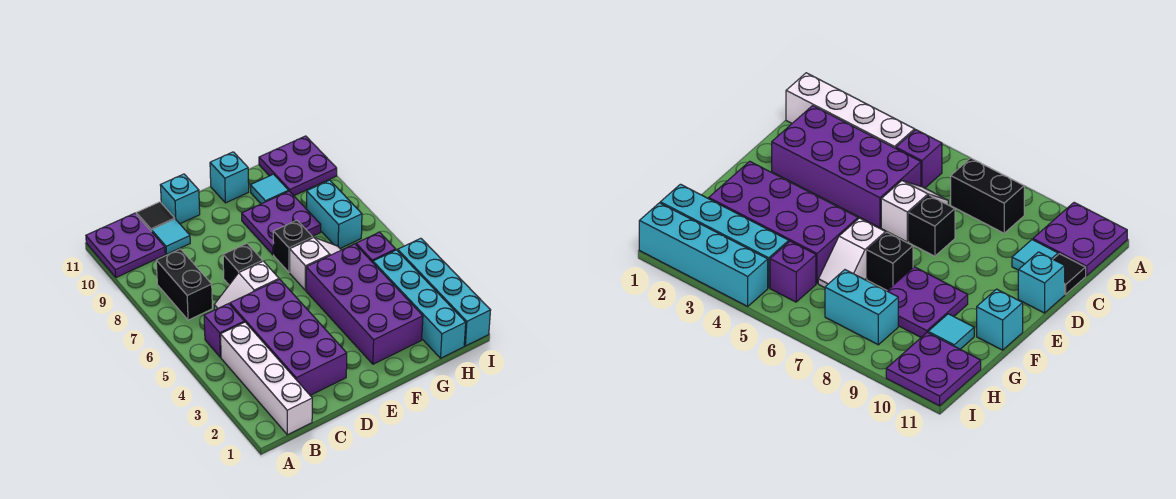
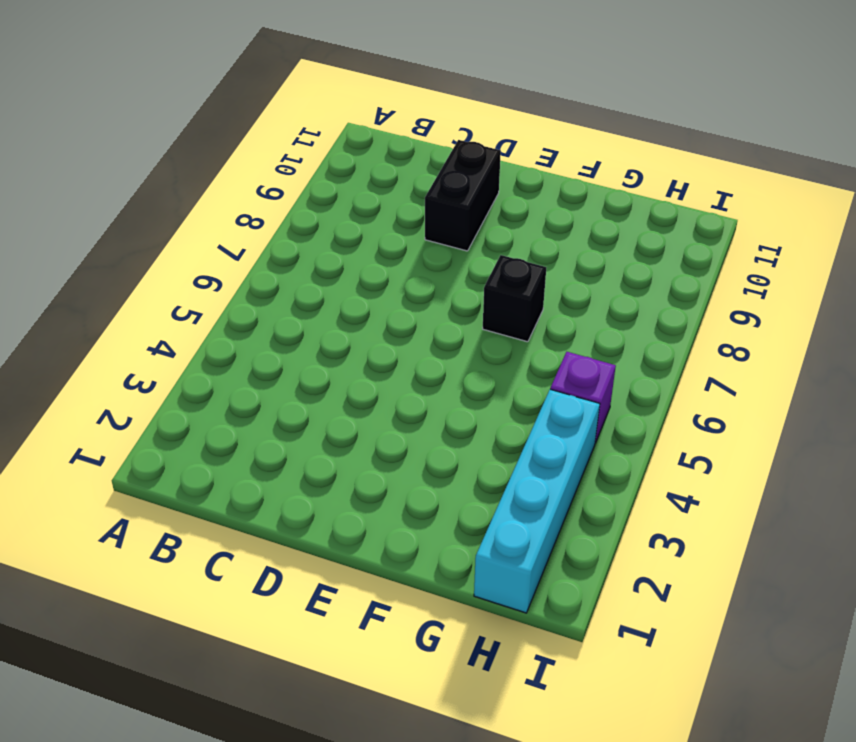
black 1x2 brick [425,140,501,251] -> black 1x2 brick moved to [156,249,212,320]
none -> purple 2x2 plate [86,213,165,278]
none -> white 1x4 brick [221,322,312,435]
none -> purple 1x1 brick [204,304,244,357]

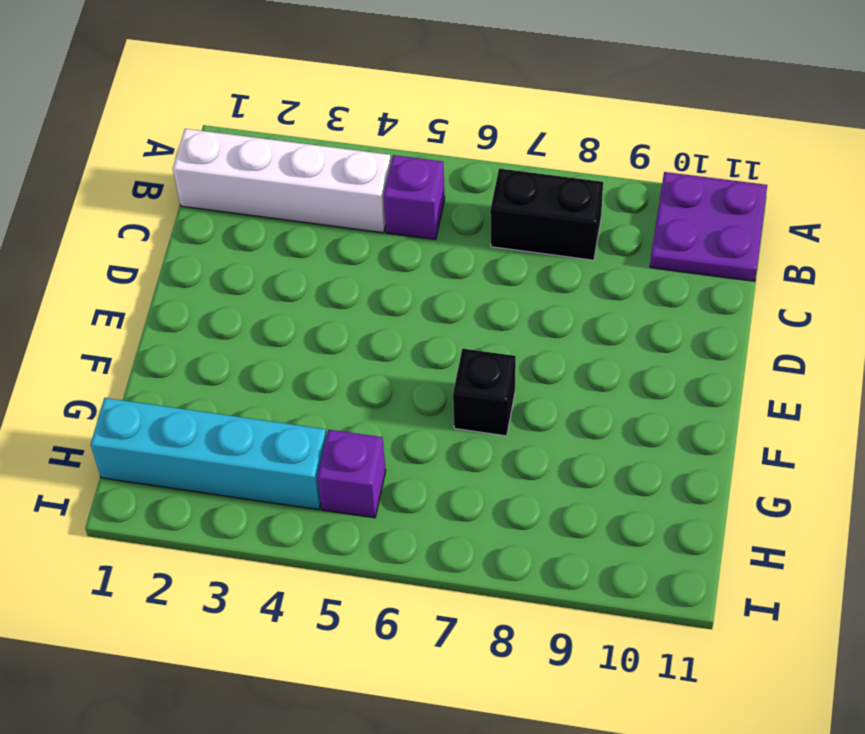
none -> purple 2x4 brick [230,279,347,395]
none -> white 1x2 slope [214,261,279,310]
none -> cyan 1x1 tile [152,219,190,254]

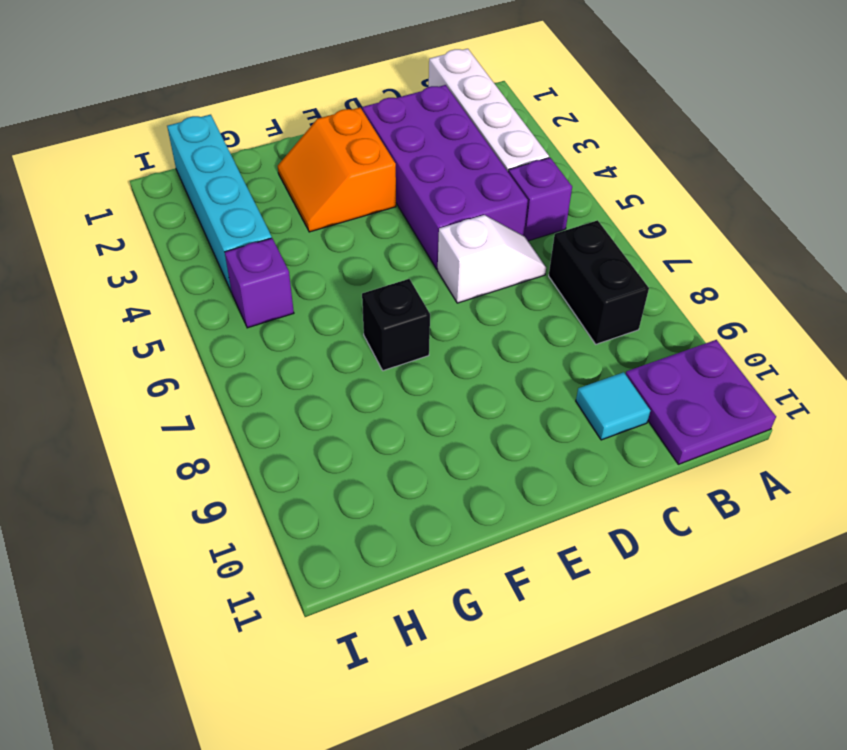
orange 2x2 slope [278,108,396,232] -> purple 2x4 brick [306,244,423,364]
none -> black 1x1 tile [136,202,175,232]
none -> black 1x1 brick [223,244,263,285]
none -> cyan 1x1 brick [160,174,200,224]

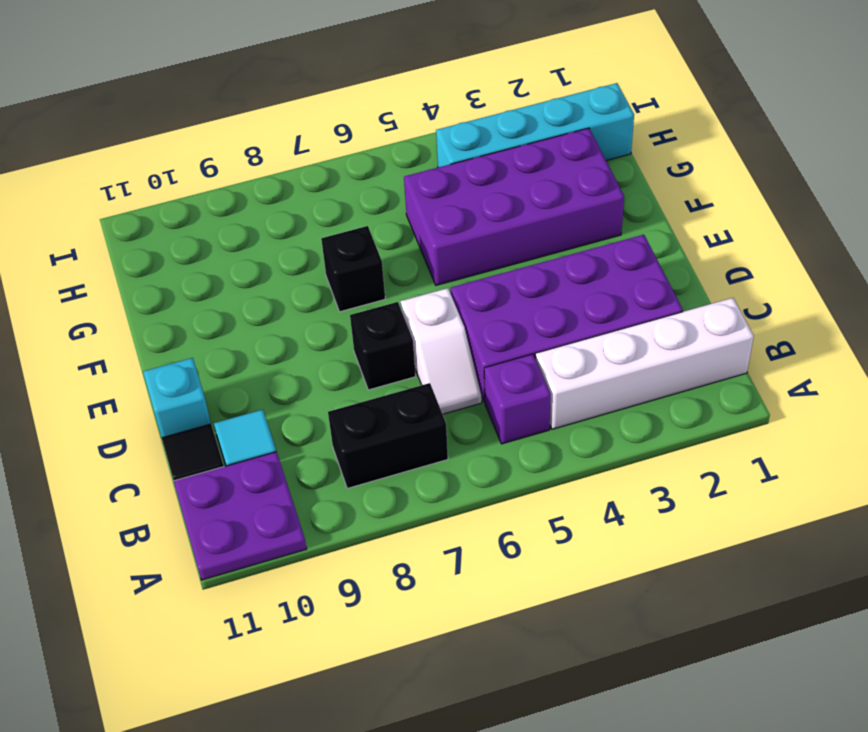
none -> white 1x2 slope [290,238,341,290]
none -> purple 2x2 plate [242,191,321,255]
none -> cyan 1x1 brick [210,152,249,203]

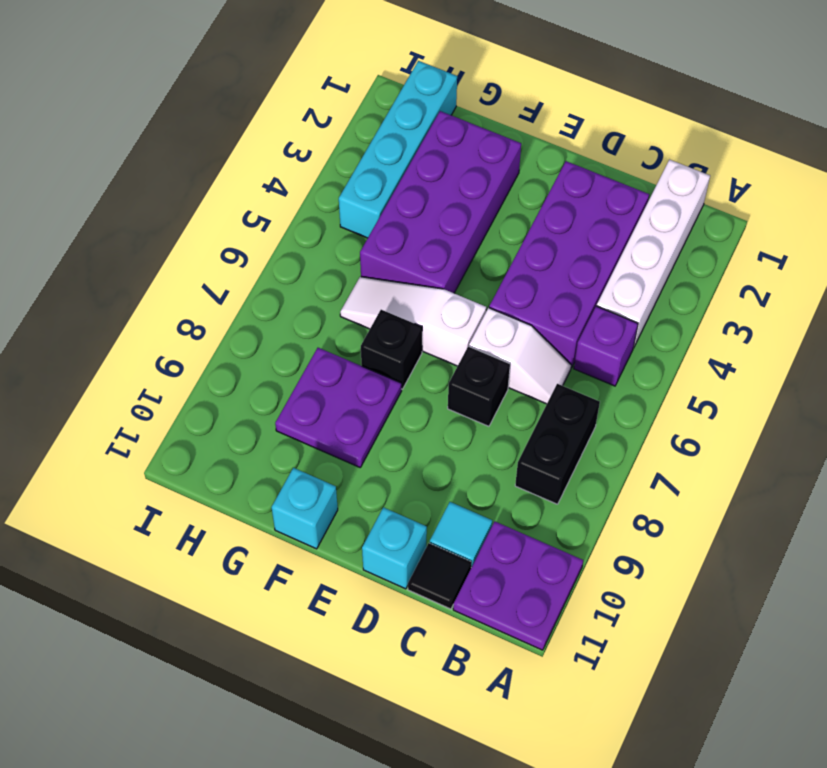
white 1x3 slope [340,277,486,366] -> white 1x2 slope [290,238,341,290]
none -> cyan 1x1 tile [250,174,289,204]
none -> purple 1x1 brick [356,232,396,262]
none -> cyan 1x2 brick [307,180,362,248]

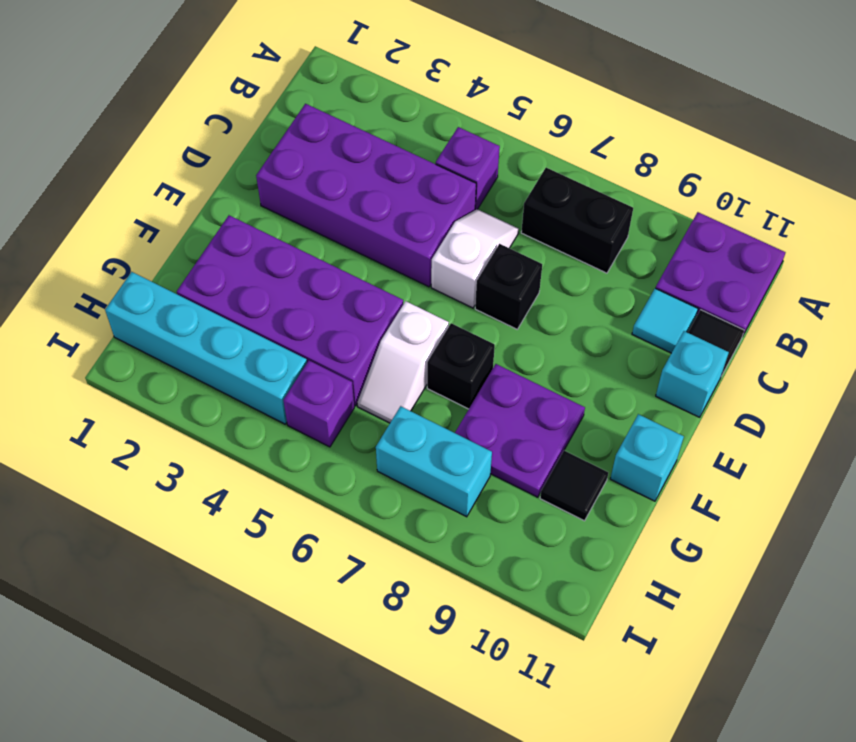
black 1x1 tile [540,451,608,521] -> cyan 1x1 tile [250,174,289,204]
none -> white 1x4 brick [221,322,312,435]
none -> purple 2x2 plate [259,136,337,196]
none -> cyan 1x4 brick [398,238,491,346]

